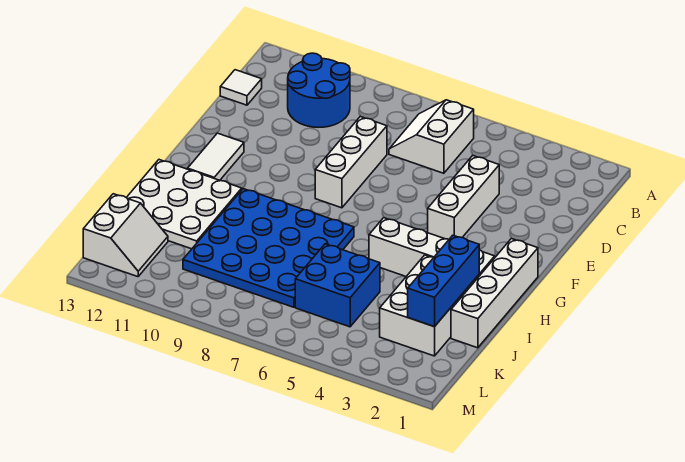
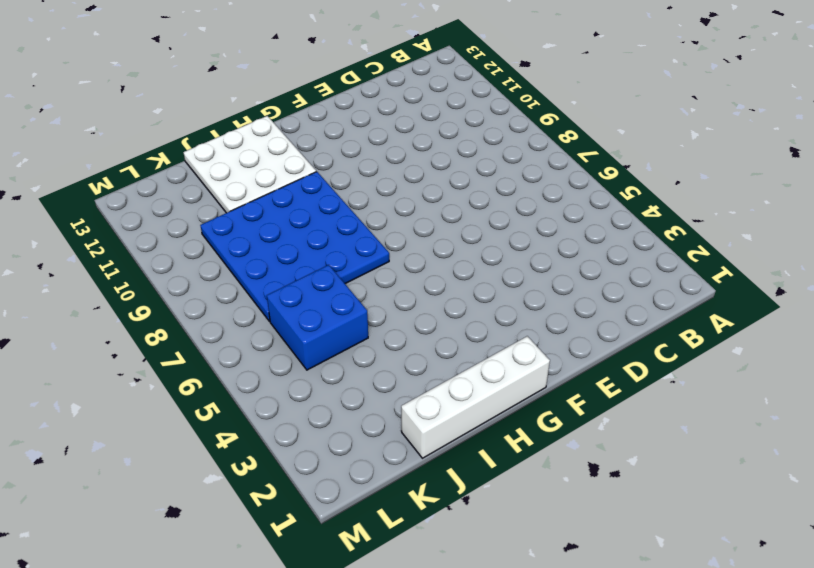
none -> white 2x2 slope [389,100,474,173]
none -> blue 2x2 round brick [288,53,350,127]
none -> white 1x1 tile [220,70,262,105]

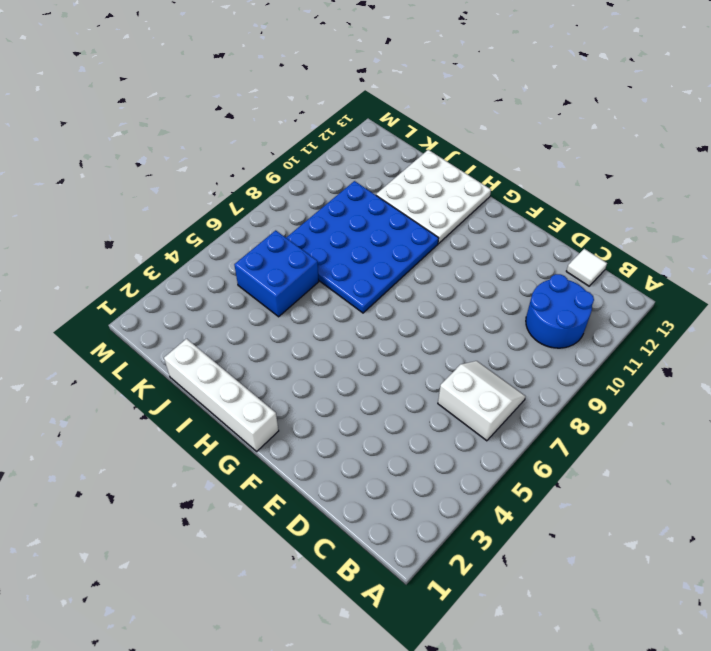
none -> white 1x3 brick [428,155,499,239]
none -> white 1x3 brick [315,116,387,208]
none -> white 1x2 tile [188,133,244,180]

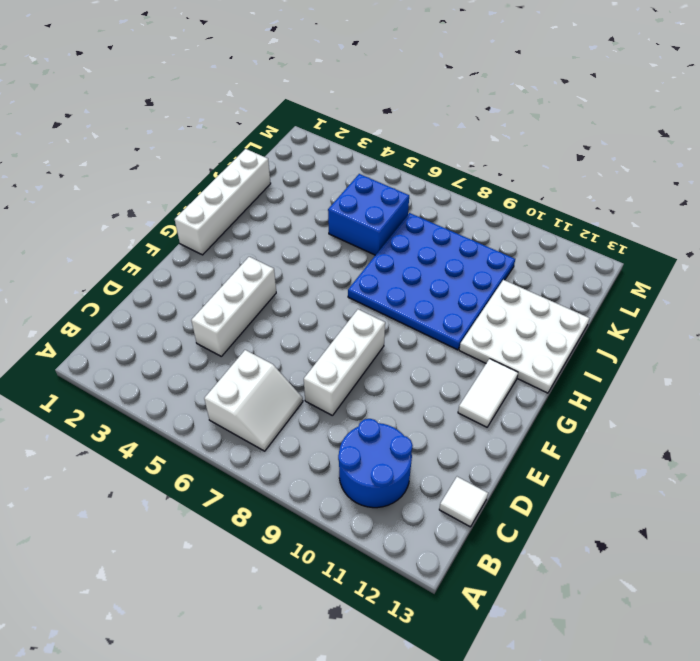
none -> white 1x4 brick [369,218,495,276]
none -> white 2x3 brick [380,255,479,356]
none -> white 2x2 slope [83,194,168,277]

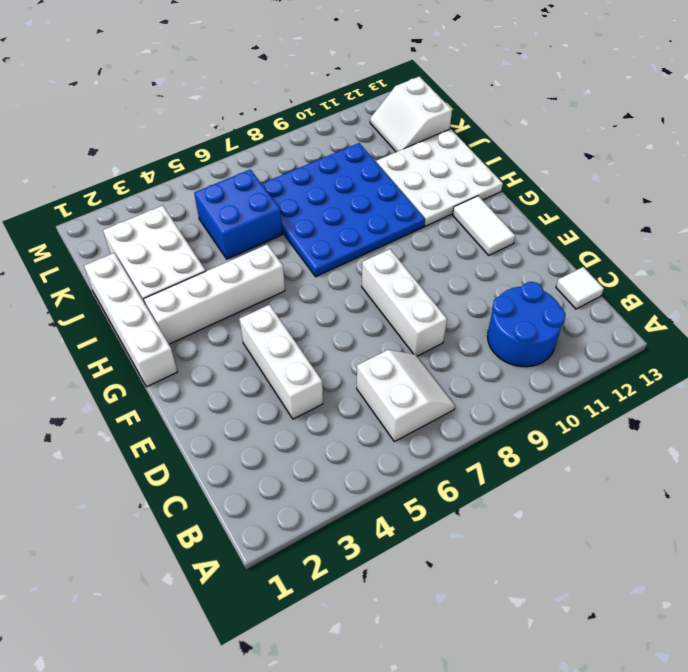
none -> blue 1x3 brick [408,235,479,327]

